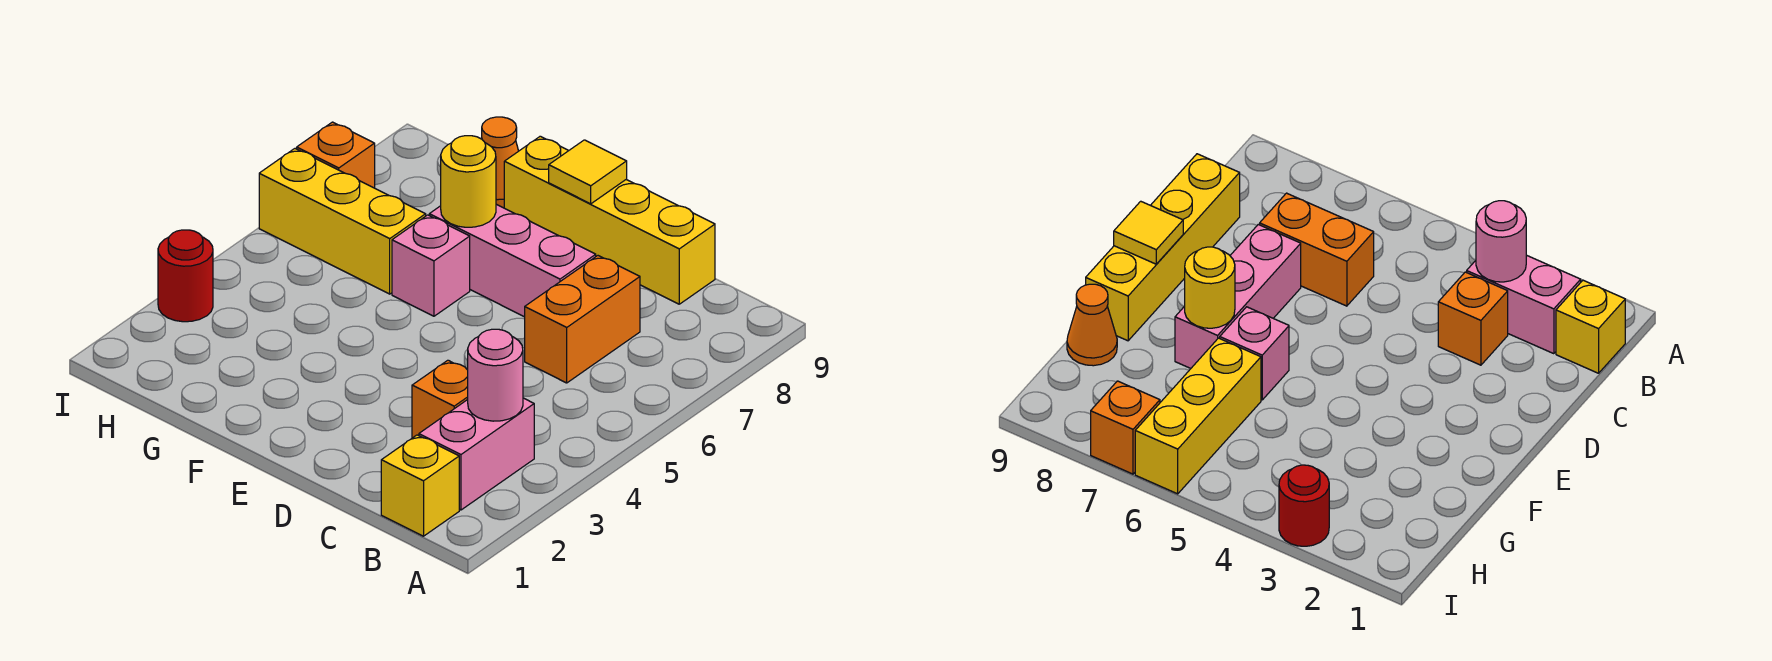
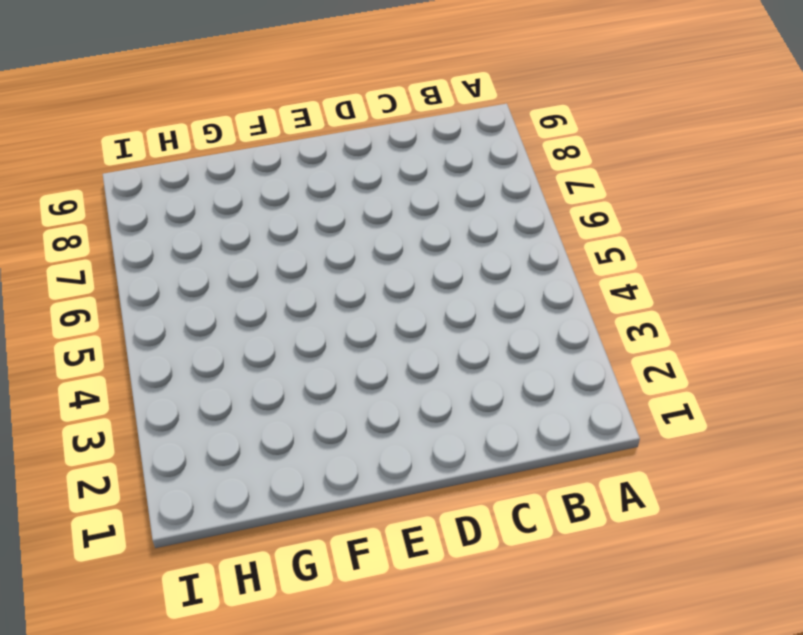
none -> yellow 1x1 brick [381,435,459,536]
none -> pink 1x2 brick [419,398,534,510]
none -> orange 1x1 brick [412,360,468,438]

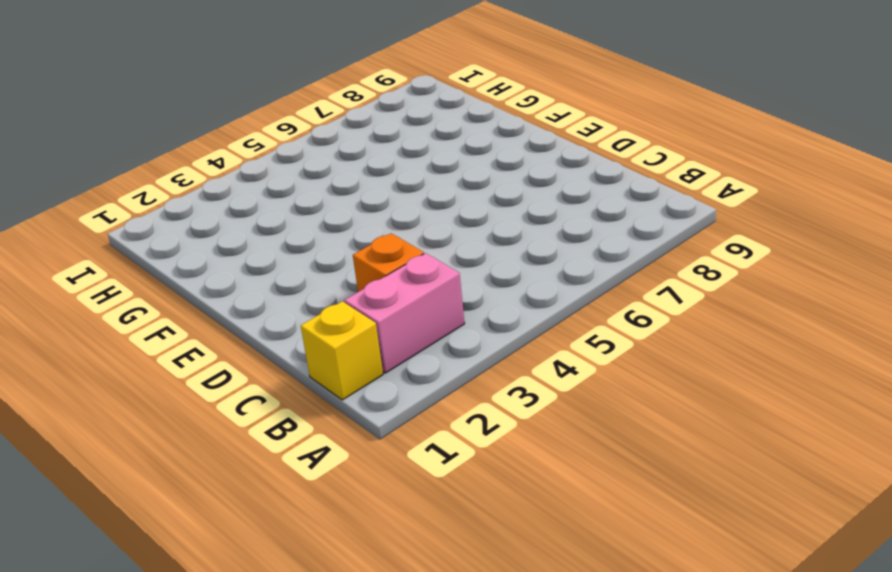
none -> orange 1x2 brick [525,256,640,383]
none -> yellow 1x4 brick [504,136,715,304]
none -> pink 1x3 brick [429,204,596,317]

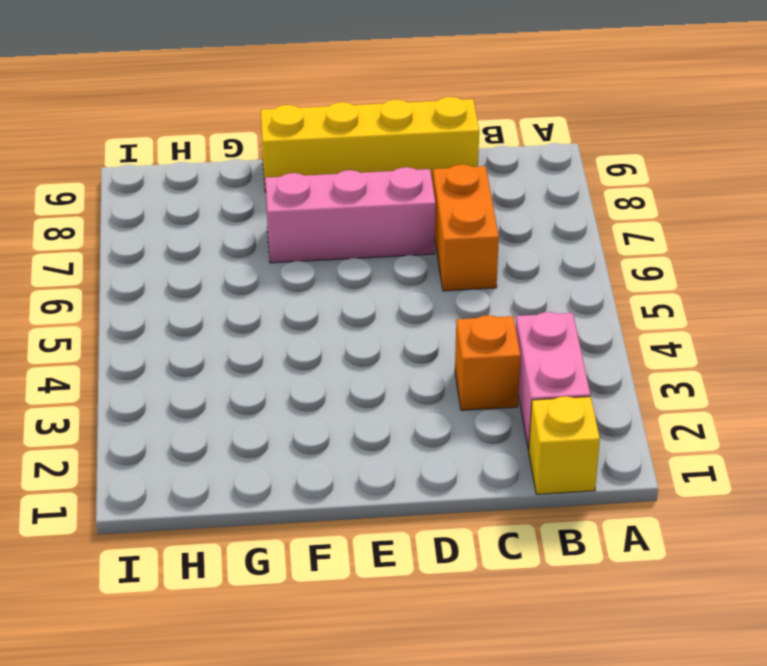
none -> pink 1x1 brick [392,215,470,316]
none -> yellow 1x3 brick [259,149,426,294]
none -> orange 1x1 cone [482,117,518,208]

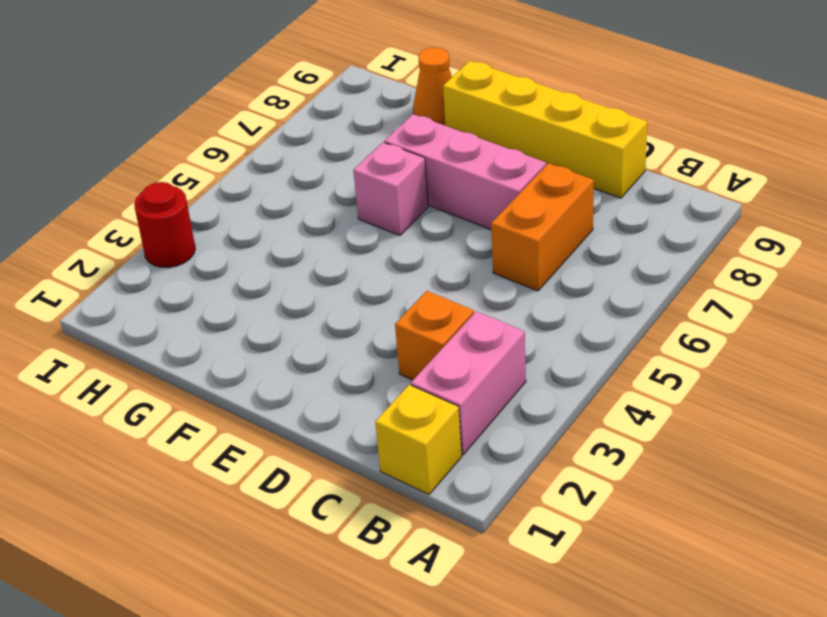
none -> yellow 1x3 brick [259,149,426,294]
none -> orange 1x1 brick [297,122,375,188]
none -> pink 1x1 round brick [468,329,523,421]

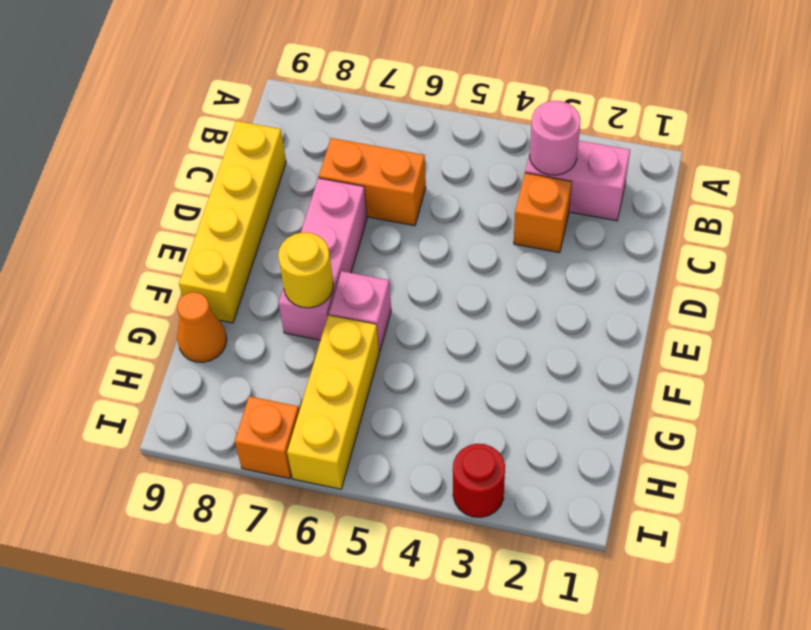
none -> yellow 1x1 brick [381,435,459,536]
none -> yellow 1x1 tile [549,140,627,204]

